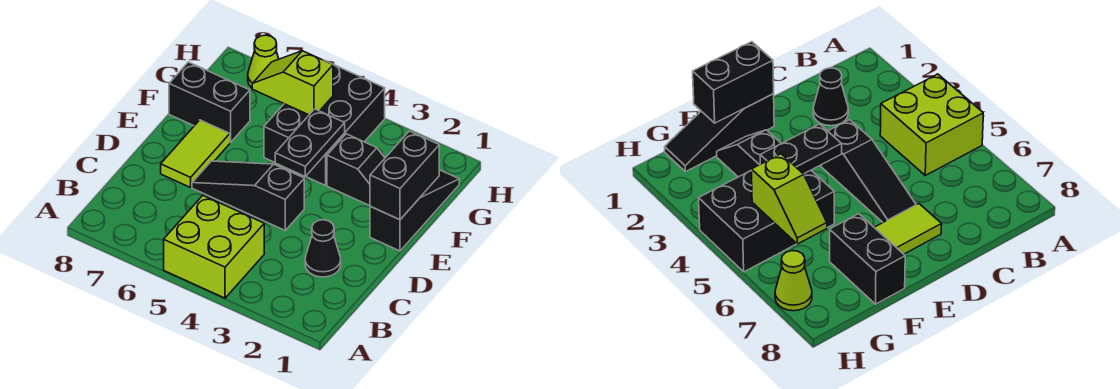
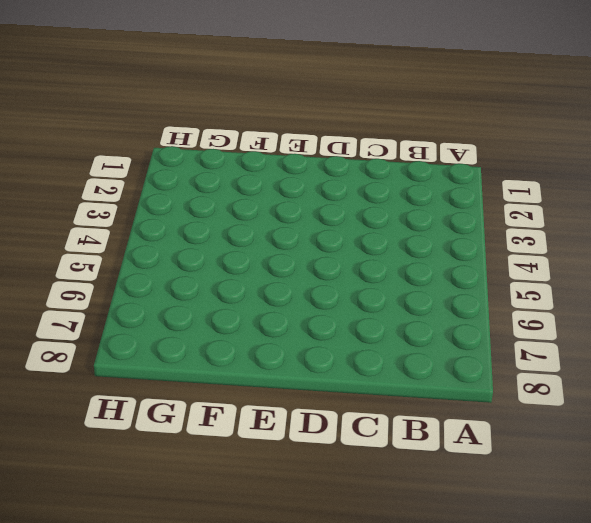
none -> lime 2x2 brick [164,196,264,298]
none -> black 1x1 cone [305,220,341,277]
none -> black 1x3 slope [192,161,304,230]

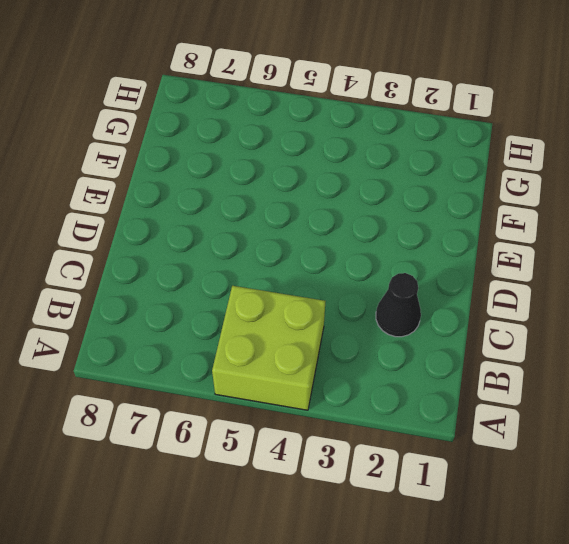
none -> black 1x3 slope [192,161,304,230]
none -> lime 1x2 tile [161,120,230,187]
none -> black 1x3 slope [370,170,459,251]

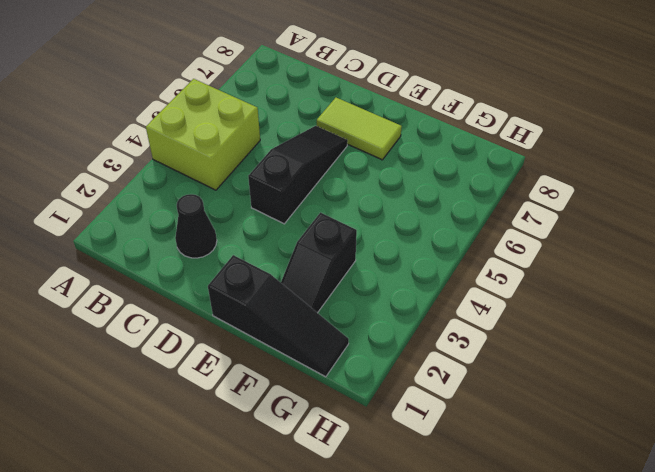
none -> black 2x3 brick [264,65,385,185]
none -> black 1x2 brick [169,62,250,142]
none -> lime 1x1 cone [248,35,279,88]

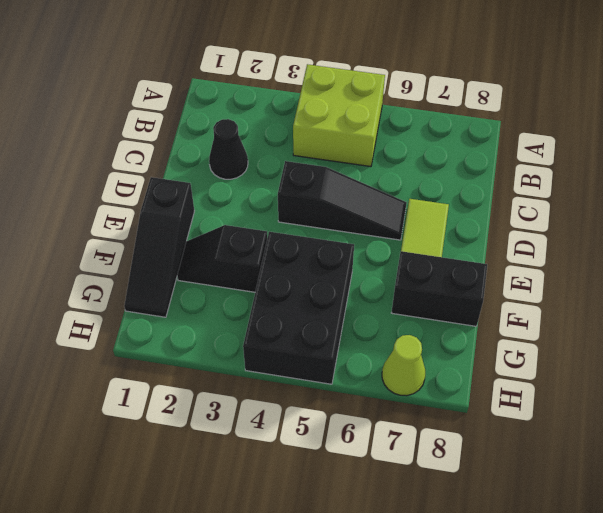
none -> black 1x2 brick [370,131,439,220]
none -> black 1x2 plate [275,109,345,177]
none -> lime 1x2 slope [252,51,333,115]

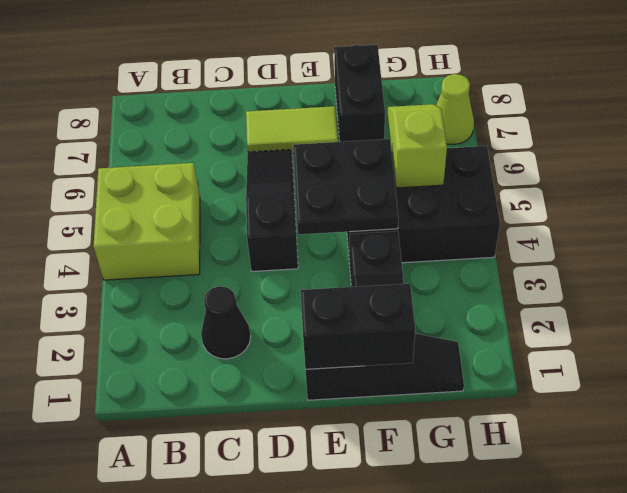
black 2x2 plate [293,139,399,235] -> black 1x2 plate [275,109,345,177]

